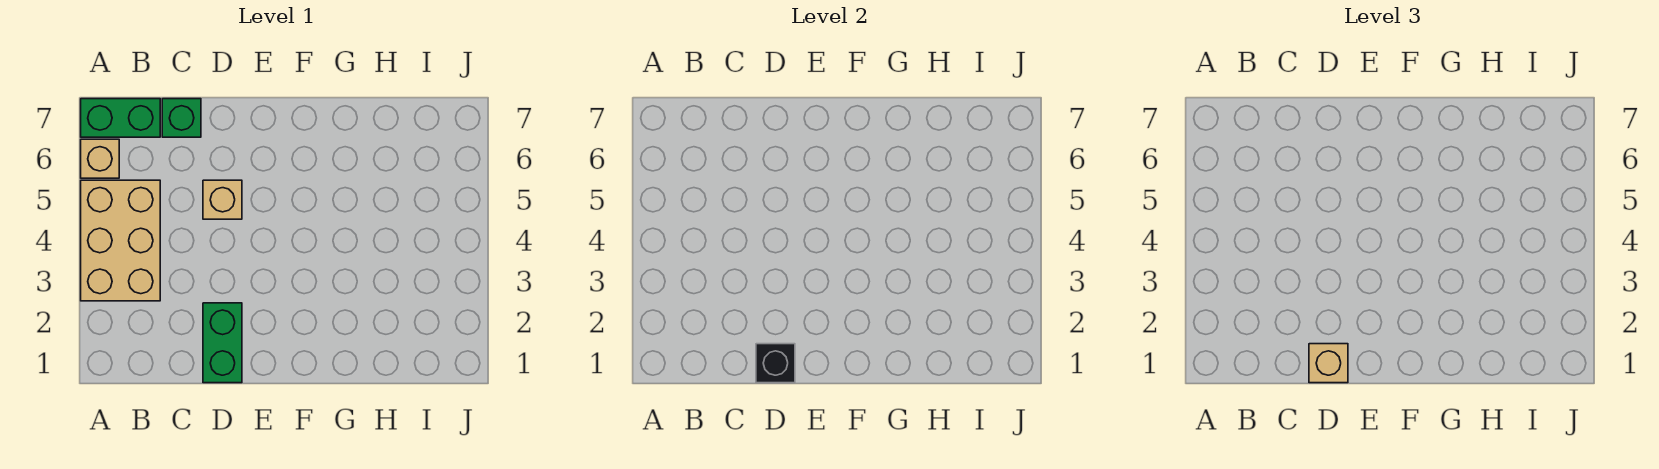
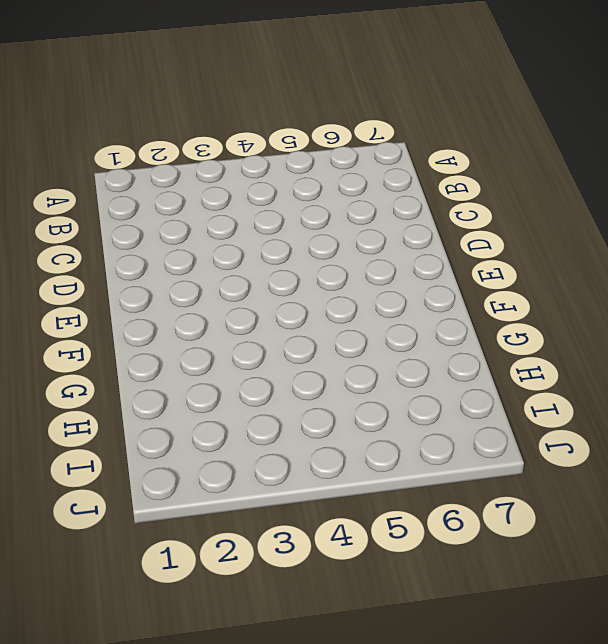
none -> tan 2x3 brick [81,180,160,301]
none -> tan 1x1 brick [81,139,119,178]

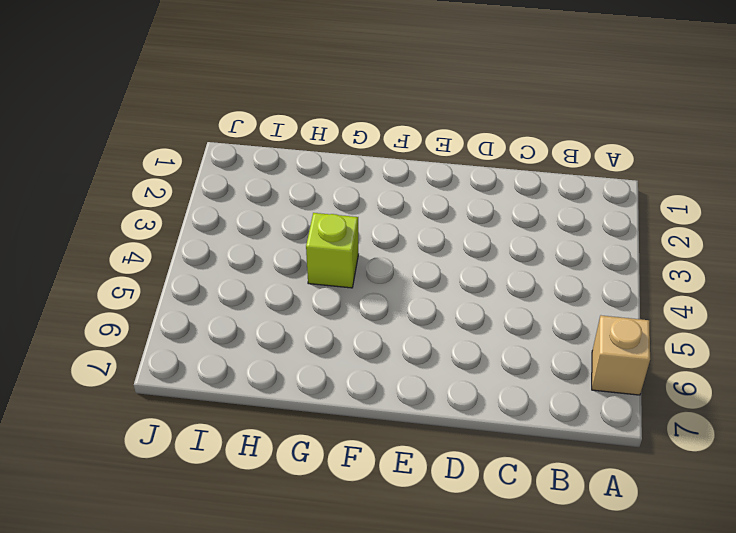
lime 1x1 brick [306,213,358,288] -> none
none -> tan 2x3 brick [81,180,160,301]
none -> green 1x2 brick [81,99,160,137]

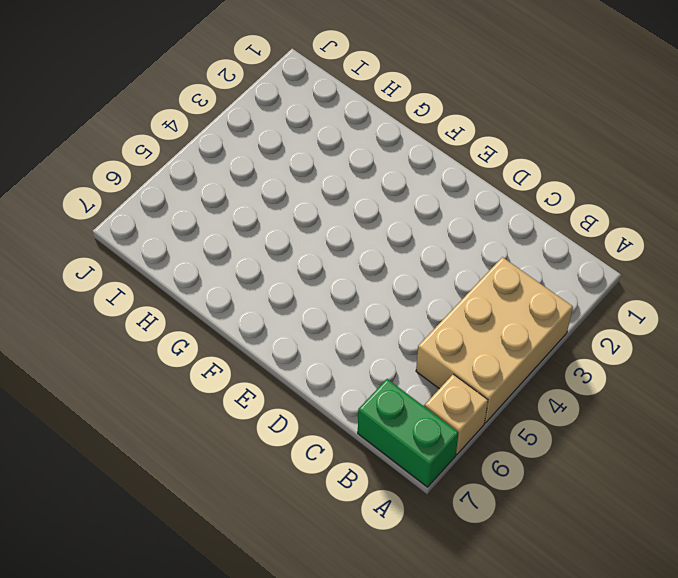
none -> green 1x1 brick [162,99,201,137]
none -> green 1x2 brick [203,303,242,383]

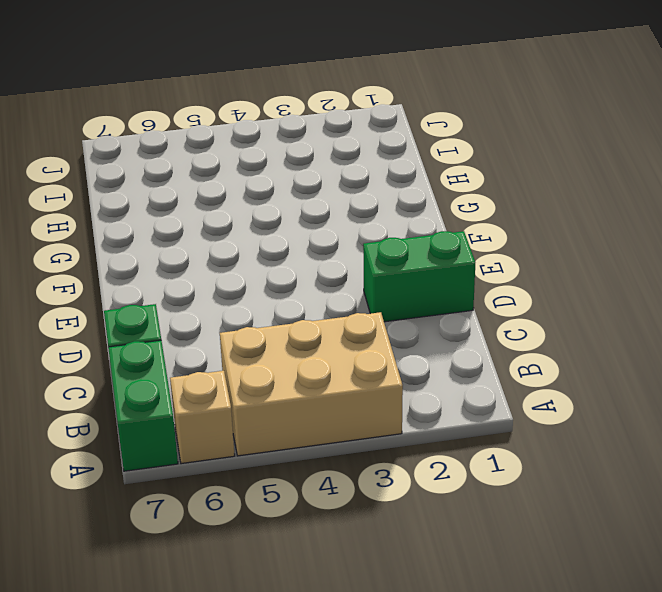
none -> tan 1x1 brick [203,180,242,219]
none -> black 1x1 brick [756,344,795,383]

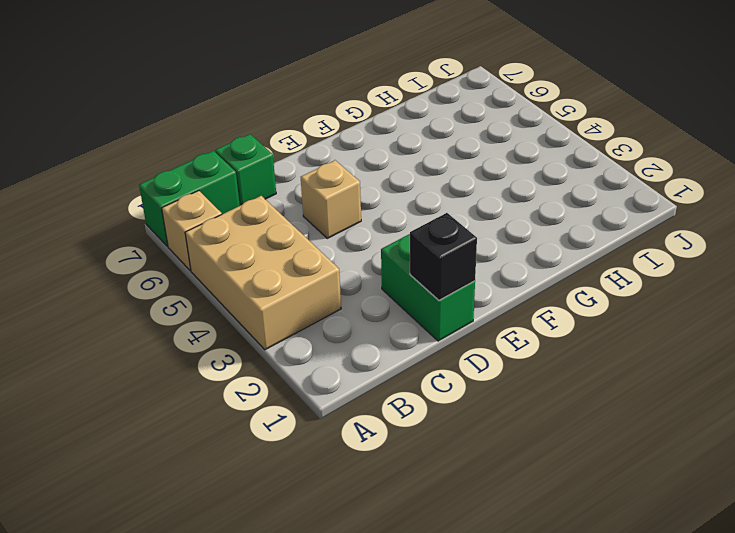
none -> tan 1x1 brick [1309,344,1348,383]

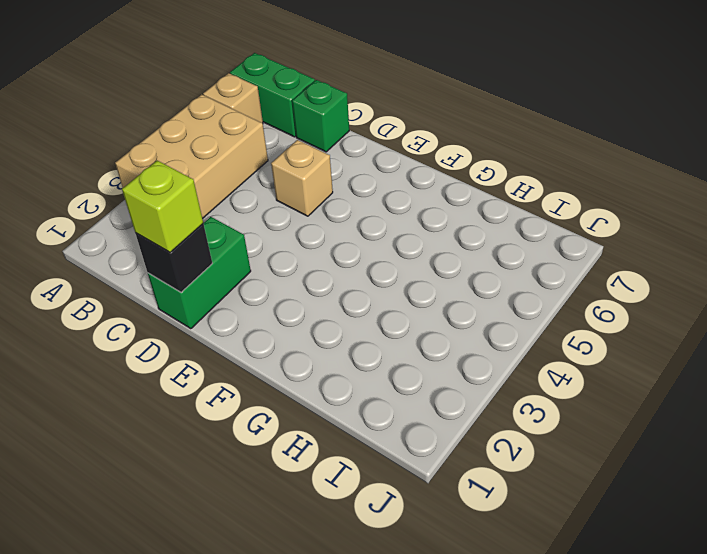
lime 1x1 brick [122,160,203,252] -> tan 1x1 brick [1309,344,1348,383]

